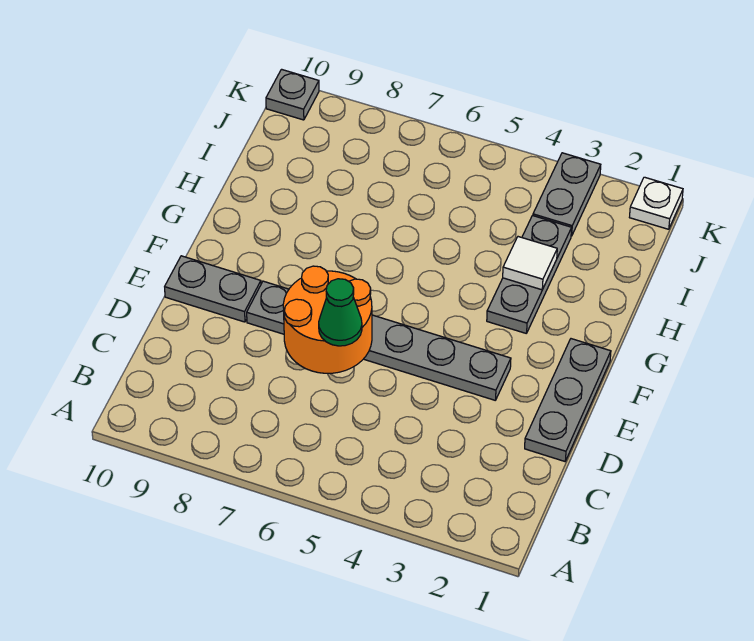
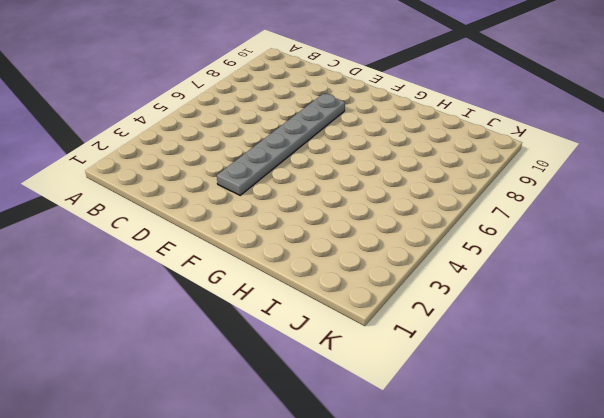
none -> grey 1x3 plate [525,339,611,461]
none -> grey 1x2 plate [165,256,261,322]

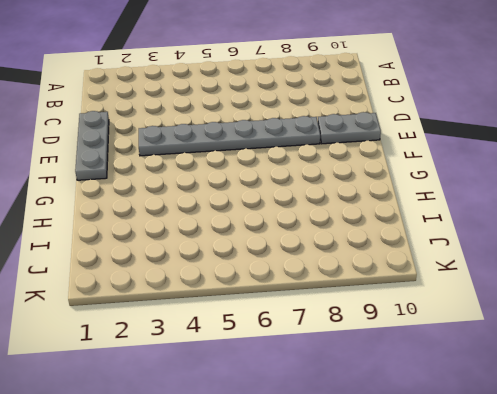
none -> grey 1x3 plate [487,216,572,333]
none -> grey 1x2 plate [533,153,601,236]

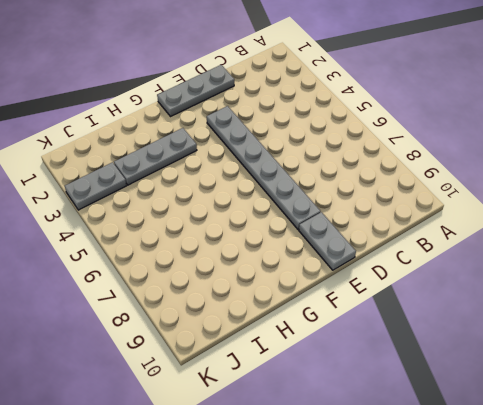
none -> white 1x1 plate [629,177,683,229]
none -> grey 1x1 plate [266,69,319,120]

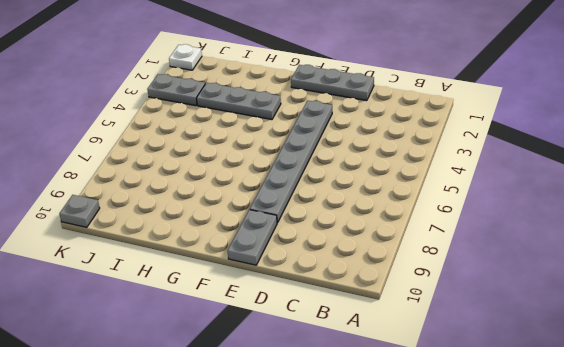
none -> orange 2x2 round brick [283,266,372,373]
none -> white 1x1 tile [503,237,557,290]

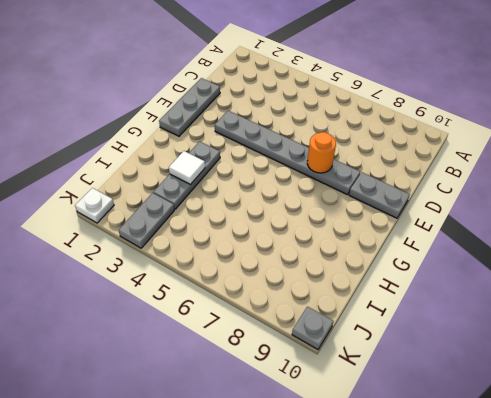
orange 1x1 round brick [307,132,336,173] -> orange 2x2 round brick [283,266,372,373]
none -> green 1x1 cone [319,279,362,346]

